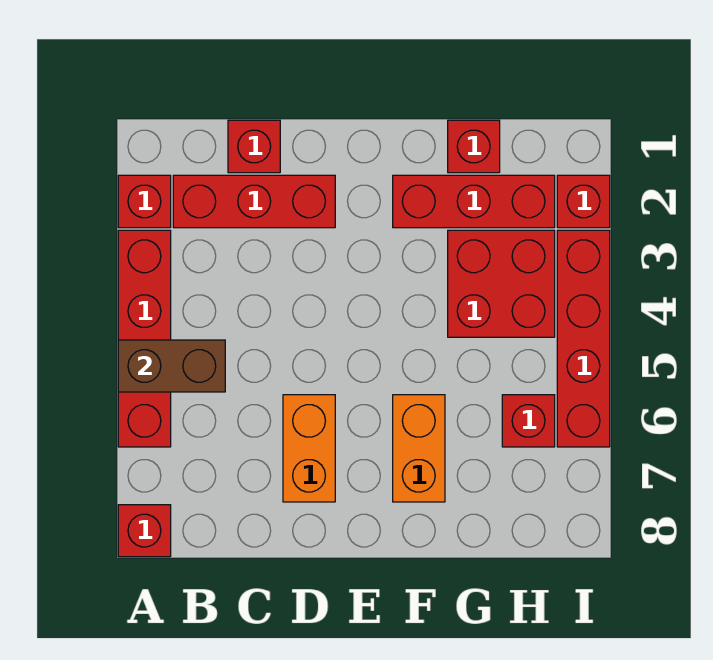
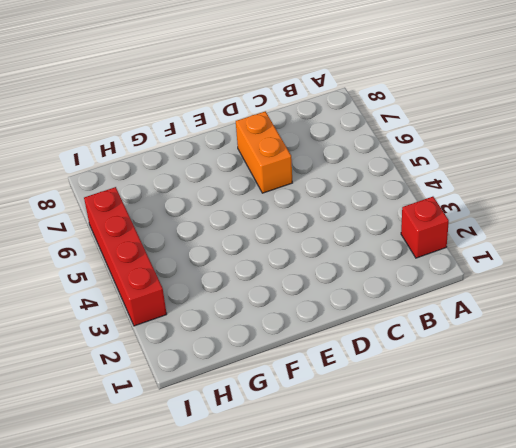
none -> red 1x4 brick [118,230,171,447]
none -> red 1x1 brick [118,505,171,557]
none -> red 1x3 brick [173,175,335,228]

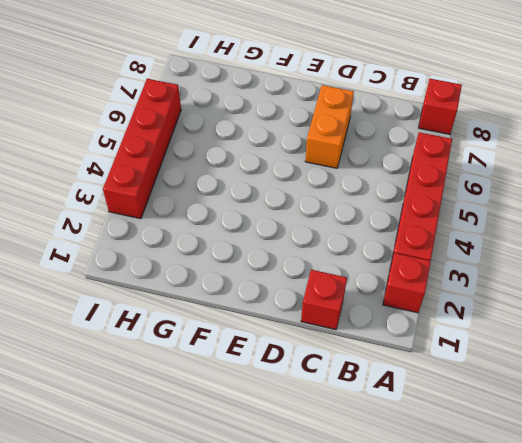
none -> red 1x3 brick [173,175,335,228]
none -> red 1x3 brick [393,175,555,228]
none -> orange 1x2 brick [393,395,445,502]

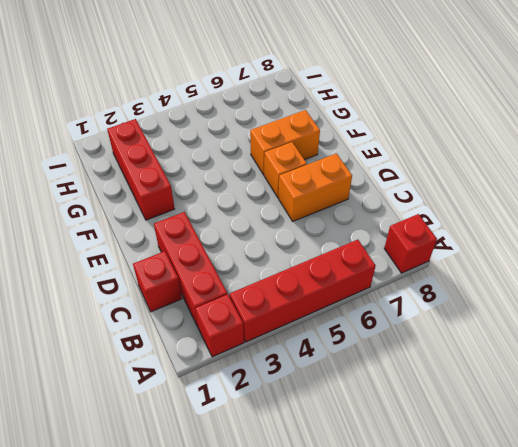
orange 1x1 brick [264,142,307,198] -> none
none -> red 1x1 brick [448,120,500,173]
none -> red 2x2 brick [448,230,555,337]
none -> red 1x1 brick [502,395,555,447]

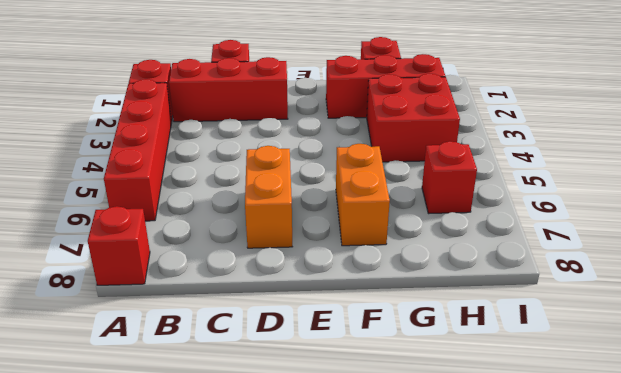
none -> red 1x1 brick [557,175,610,228]
none -> red 1x4 brick [557,230,610,447]
none -> brown 1x2 brick [118,340,225,392]

